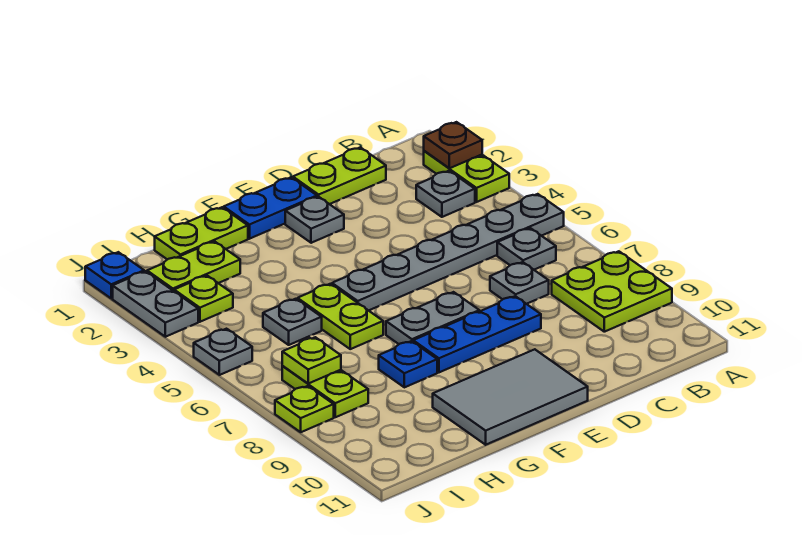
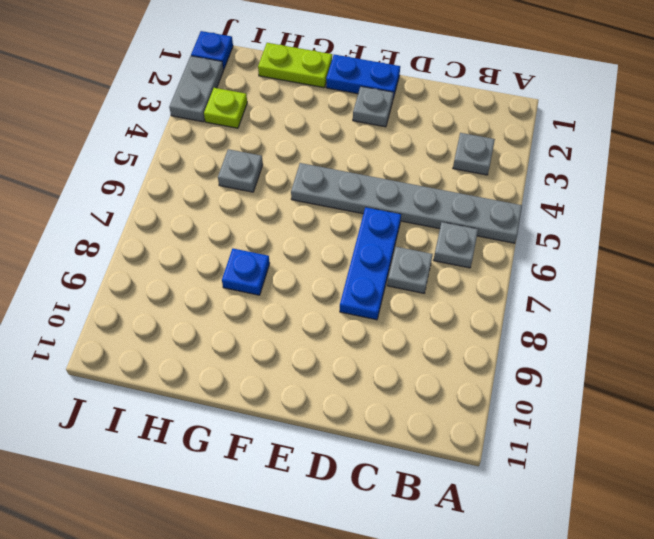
blue 1x3 plate [340,207,401,320] -> blue 1x3 plate turned to [413,296,541,372]
none -> lime 1x2 plate [424,151,509,202]
none -> lime 2x2 plate [552,251,672,332]
none -> lime 1x2 plate [293,147,386,204]

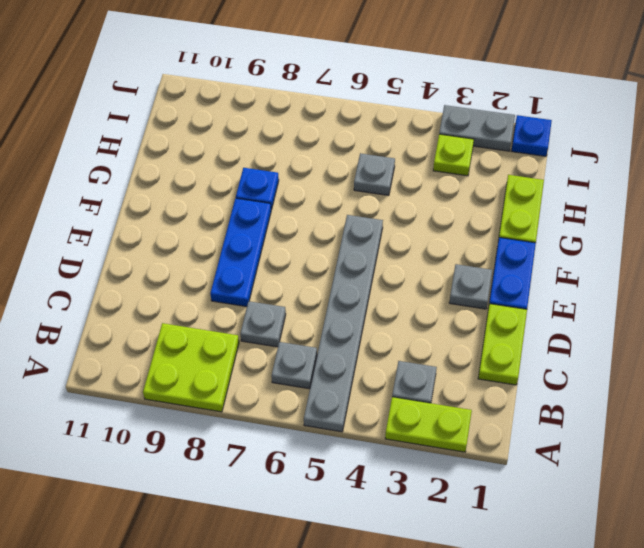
none -> grey 1x2 plate [386,292,479,344]
none -> grey 2x3 tile [433,349,588,445]
none -> lime 1x2 plate [297,284,383,349]

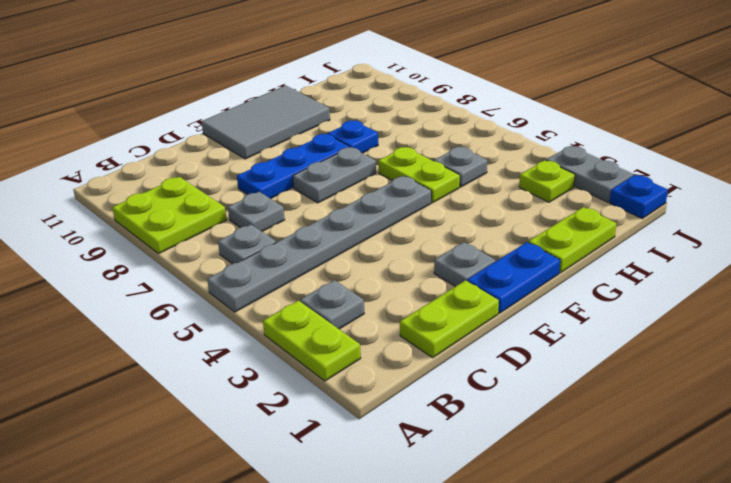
none -> lime 1x2 plate [147,241,240,291]
none -> lime 1x2 plate [282,366,368,417]
none -> grey 1x1 plate [194,329,252,375]

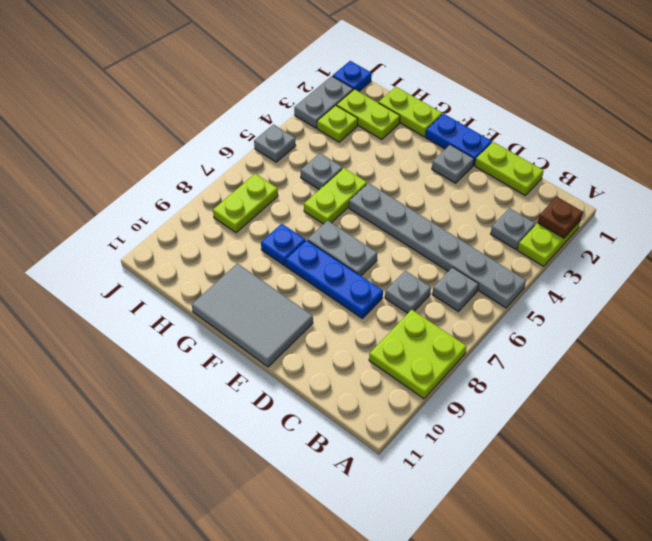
none -> lime 1x1 plate [275,386,334,432]
none -> lime 1x1 plate [282,337,341,384]

